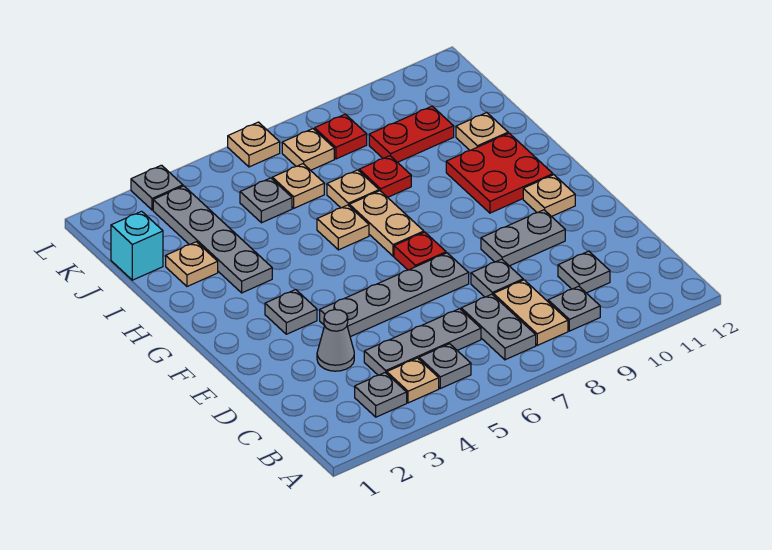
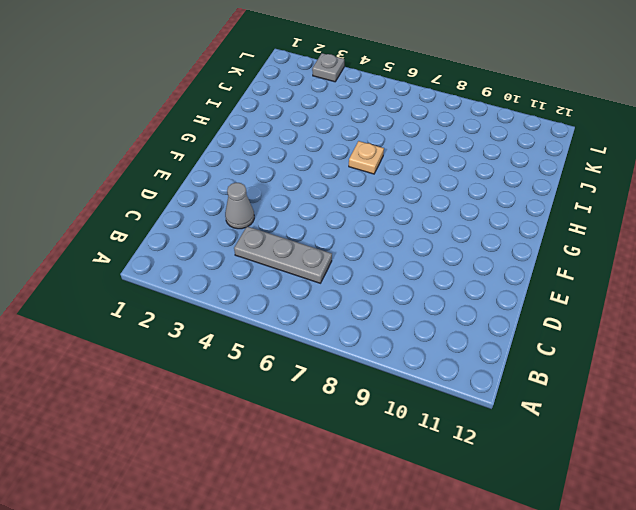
none -> grey 1x1 plate [355,373,407,417]
none -> tan 1x1 plate [387,358,439,403]
none -> grey 1x1 plate [419,344,471,388]
none -> grey 1x2 plate [461,294,536,360]

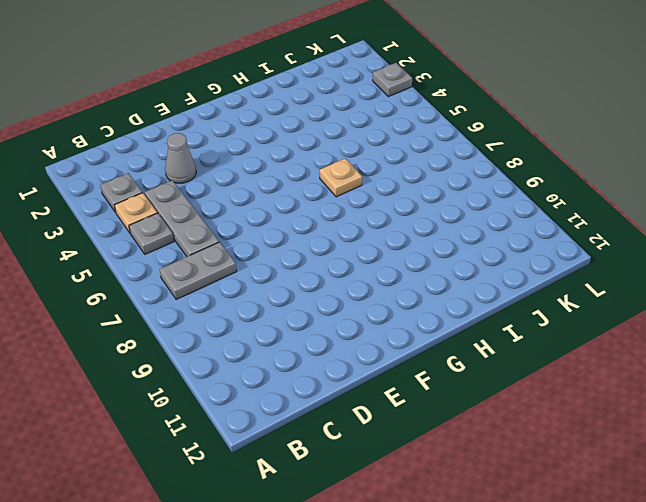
none -> tan 1x2 plate [494,280,568,345]
none -> grey 1x1 plate [548,286,600,331]
none -> grey 1x1 plate [558,251,610,293]
none -> grey 1x1 plate [471,259,523,297]

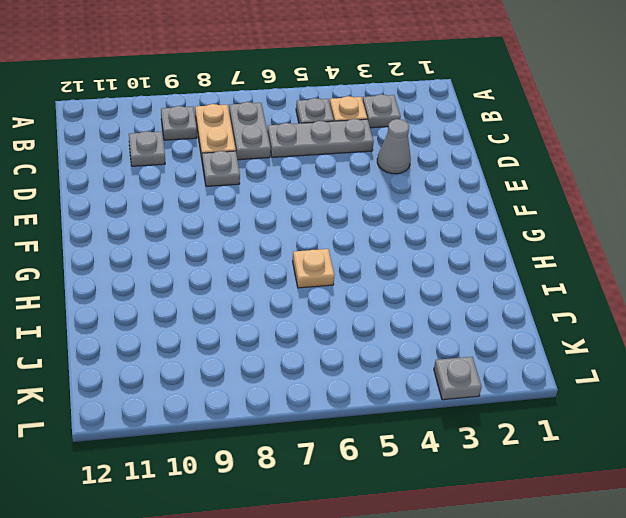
none -> grey 1x4 plate [320,253,469,337]
none -> grey 1x2 plate [481,210,565,266]
none -> grey 1x1 plate [265,290,317,334]
none -> red 1x1 plate [394,232,446,270]

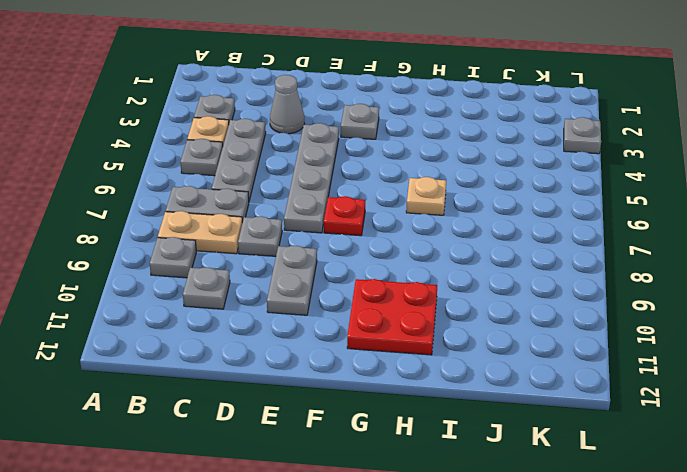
none -> tan 1x1 plate [523,175,575,217]
none -> tan 1x2 plate [349,191,424,256]
none -> grey 1x4 plate [153,186,272,293]
none -> tan 1x1 plate [166,242,218,286]

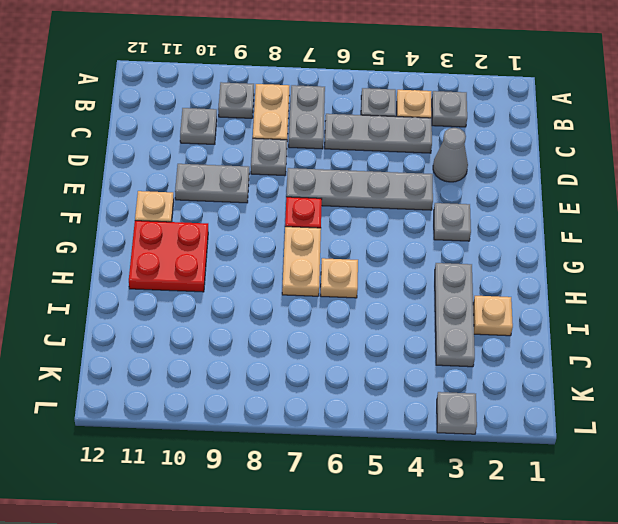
grey 1x3 plate [435,263,475,367] -> grey 1x4 plate [153,186,272,293]
none -> tan 1x1 plate [327,170,379,208]
none -> red 1x1 plate [359,156,411,197]
none -> tan 1x1 plate [456,112,508,150]
none -> cyan 1x1 brick [111,211,163,280]

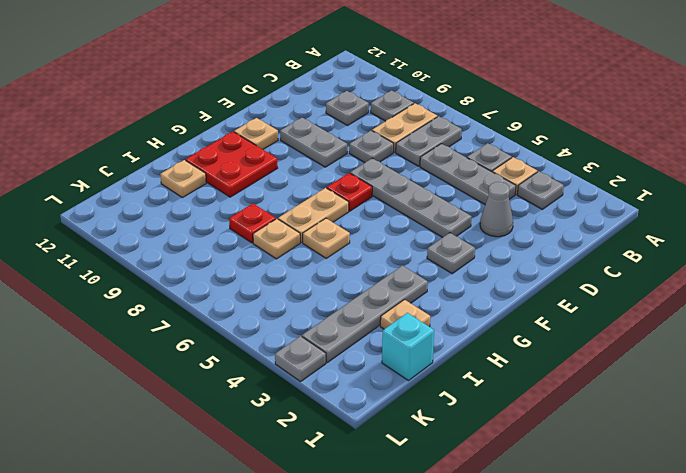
none -> grey 1x1 plate [240,178,292,223]
none -> tan 1x1 plate [272,164,324,208]
none -> red 1x2 plate [369,106,454,162]
none -> tan 1x1 plate [282,129,334,170]

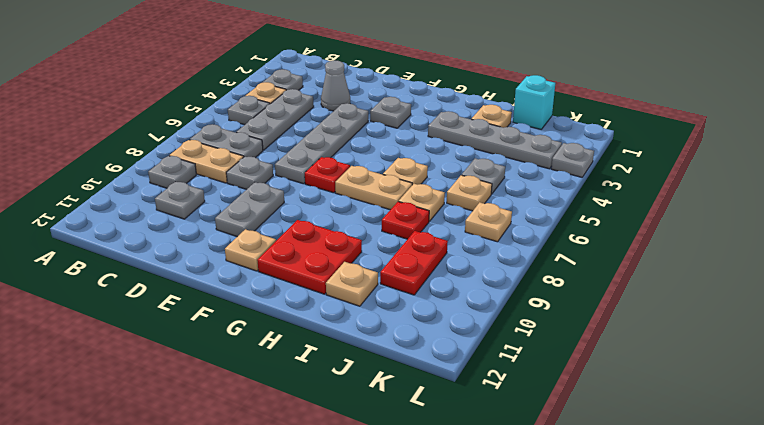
none -> red 1x1 plate [315,114,367,159]
none -> tan 1x1 plate [228,122,280,167]

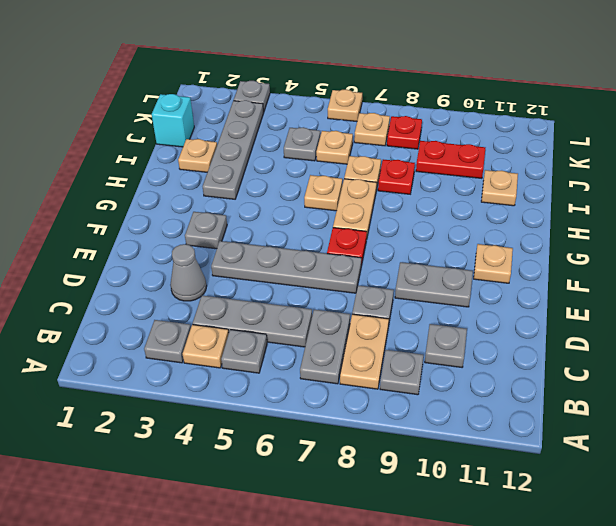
none -> red 2x2 plate [446,133,553,213]

